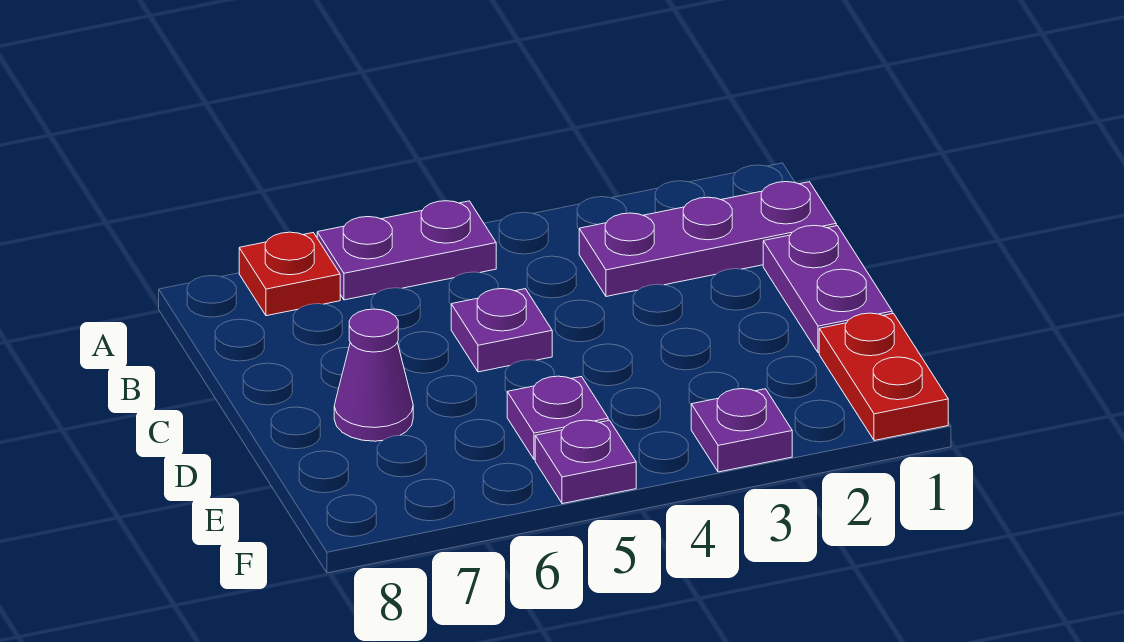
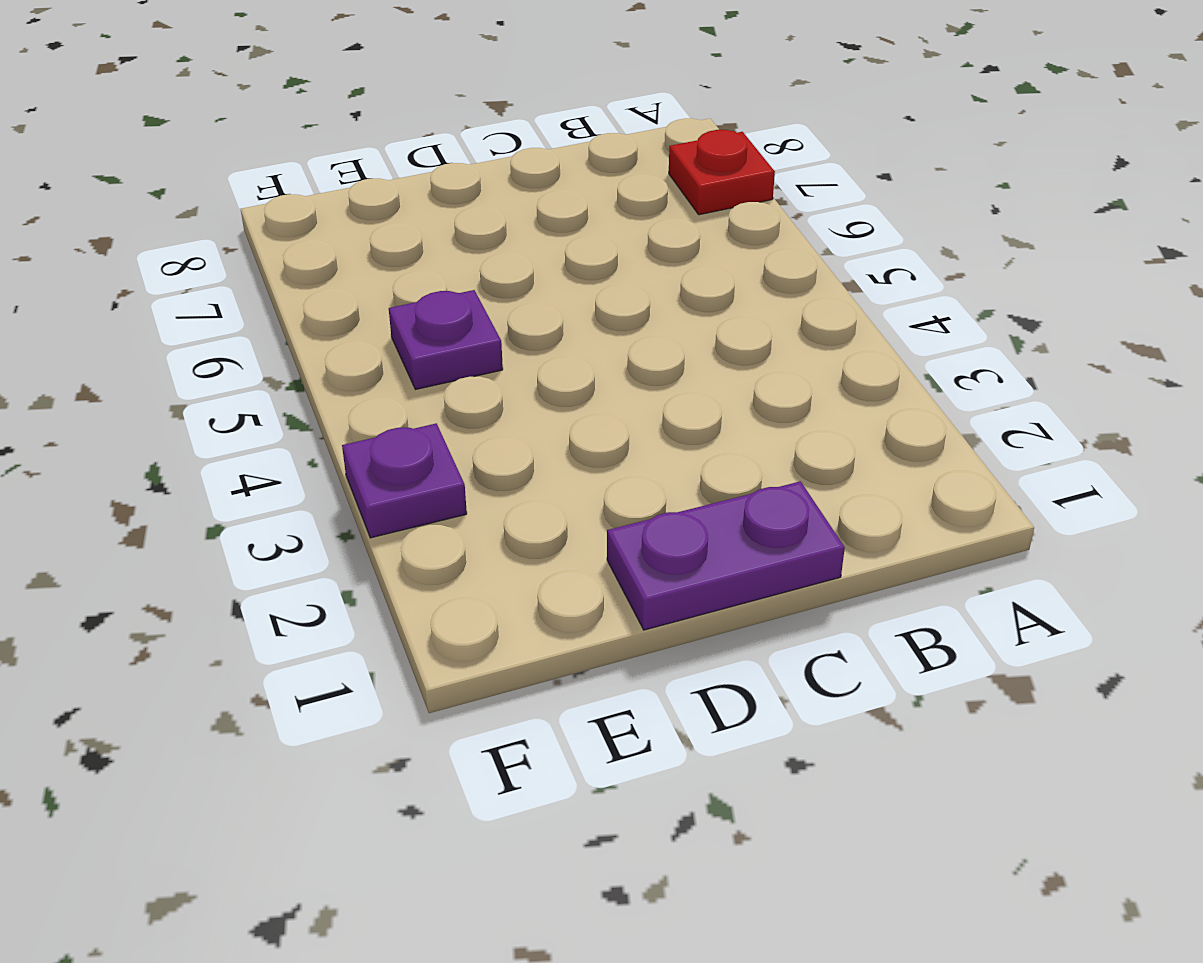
none -> purple 1x2 plate [317,201,496,300]
none -> purple 1x3 plate [579,182,836,297]

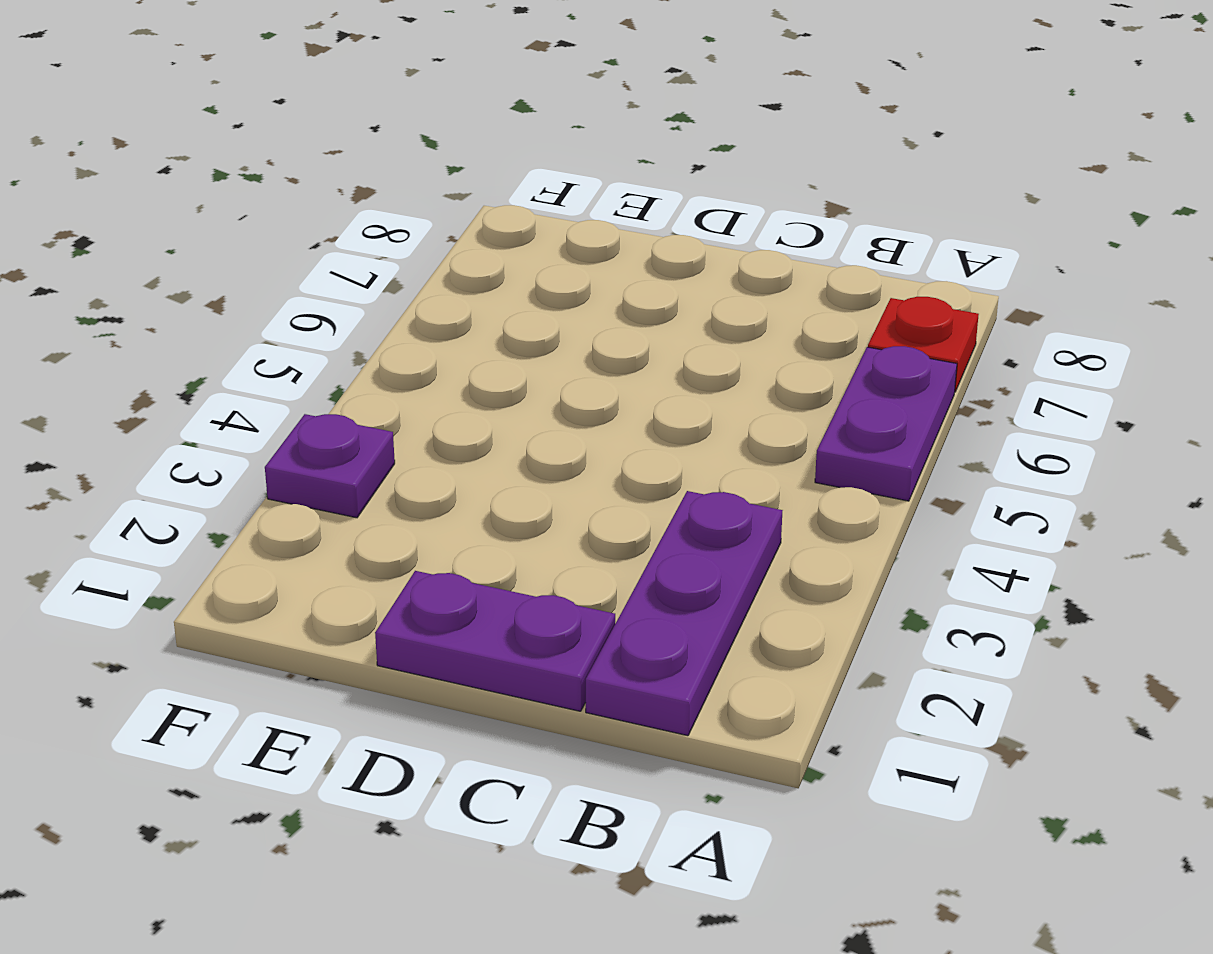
none -> purple 1x1 plate [451,289,552,372]
none -> purple 1x1 cone [334,309,413,441]

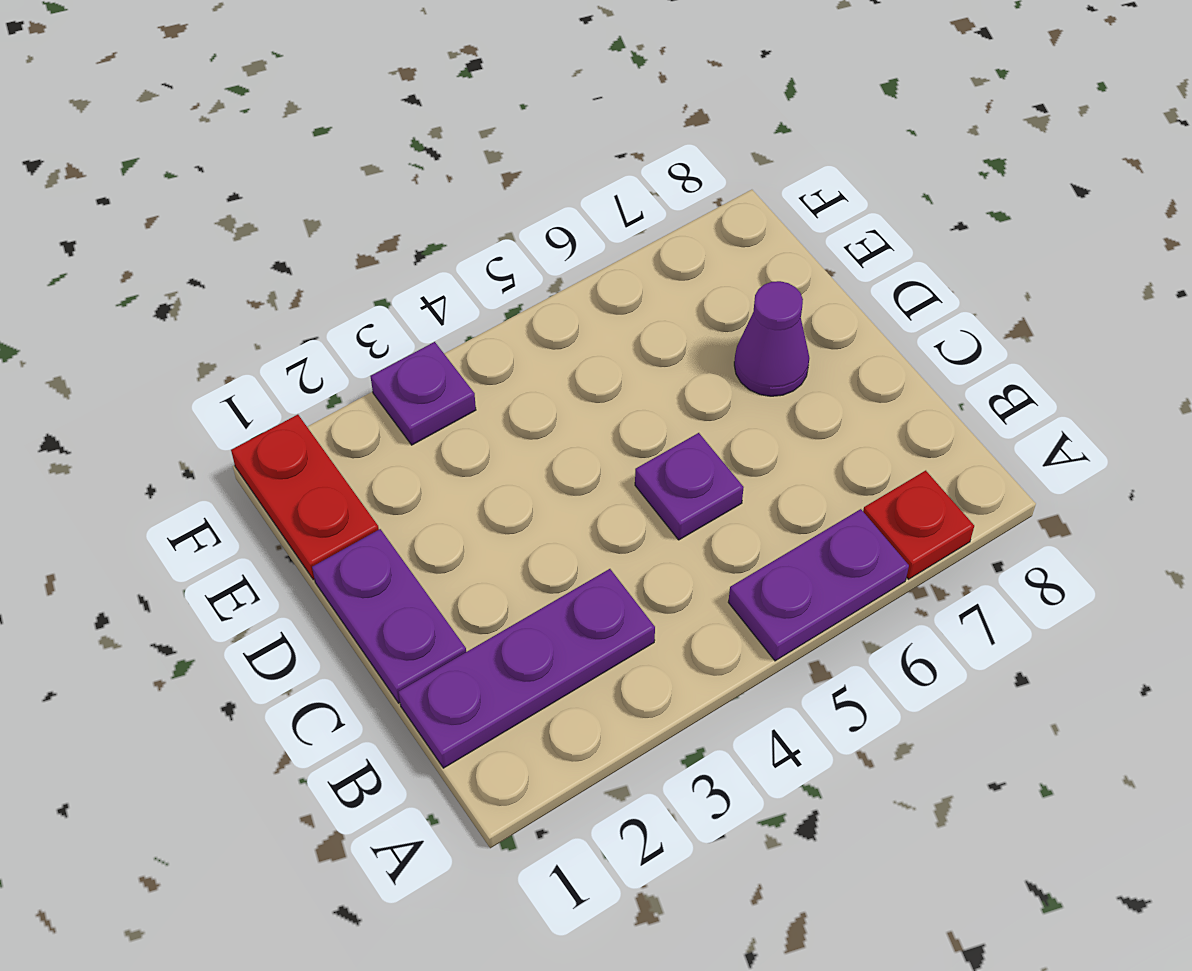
none -> purple 1x1 plate [507,376,608,460]
none -> purple 1x1 plate [535,420,636,504]

